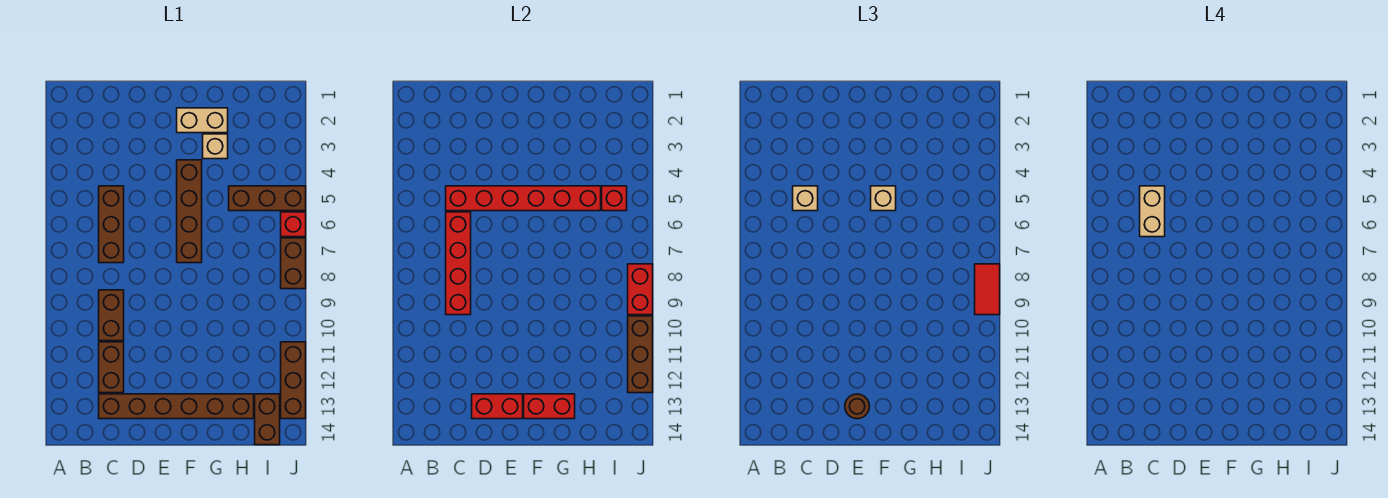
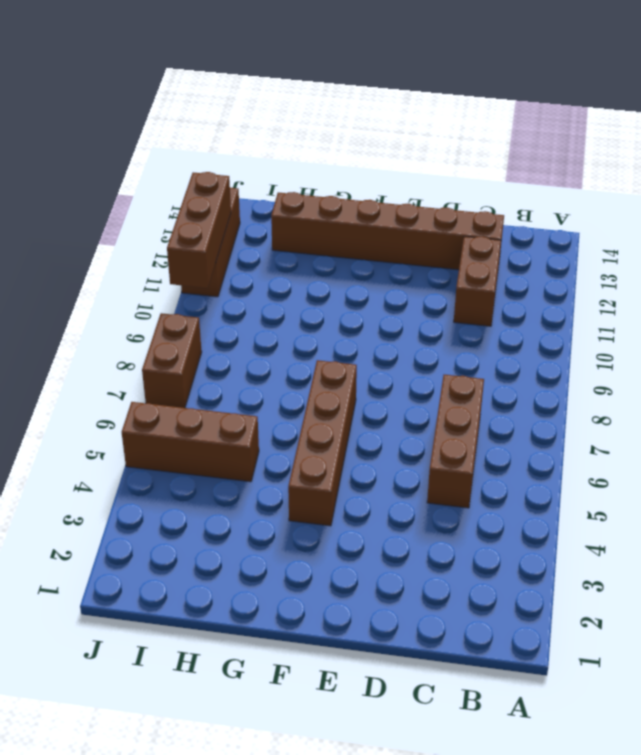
none -> brown 1x2 brick [99,290,124,341]
none -> tan 1x2 brick [177,108,228,133]
none -> tan 1x1 brick [203,134,228,159]

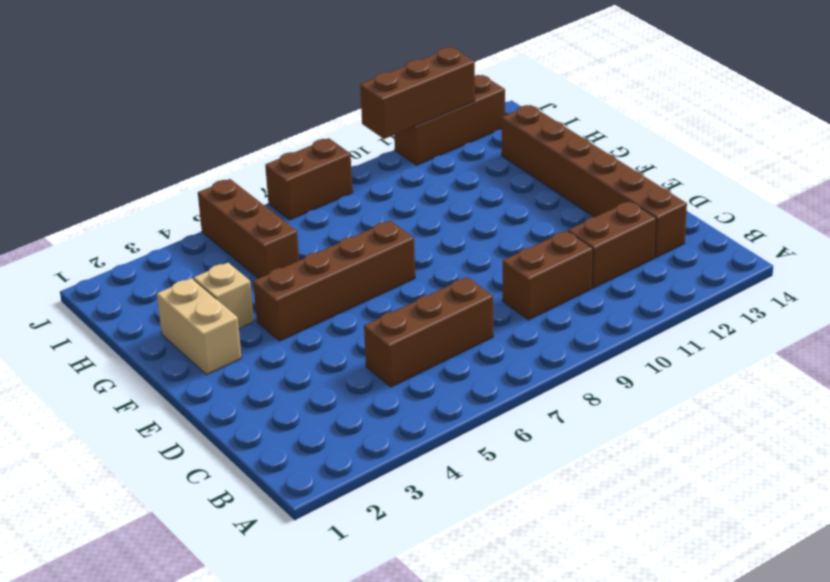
none -> brown 1x2 brick [255,394,280,445]
none -> red 1x1 brick [281,212,306,237]
none -> red 1x6 brick [446,186,601,211]

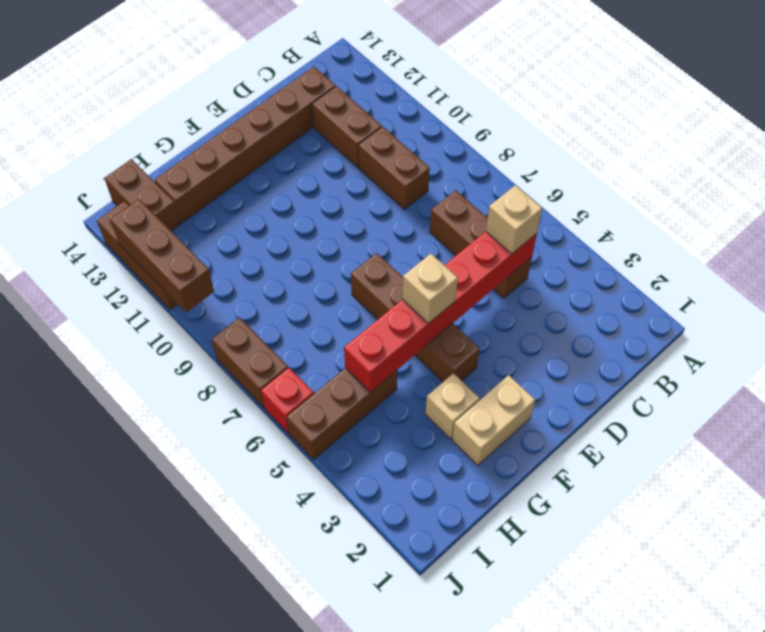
none -> red 1x4 brick [446,212,471,315]
none -> red 1x2 brick [472,394,523,419]
none -> red 1x2 brick [524,394,575,419]

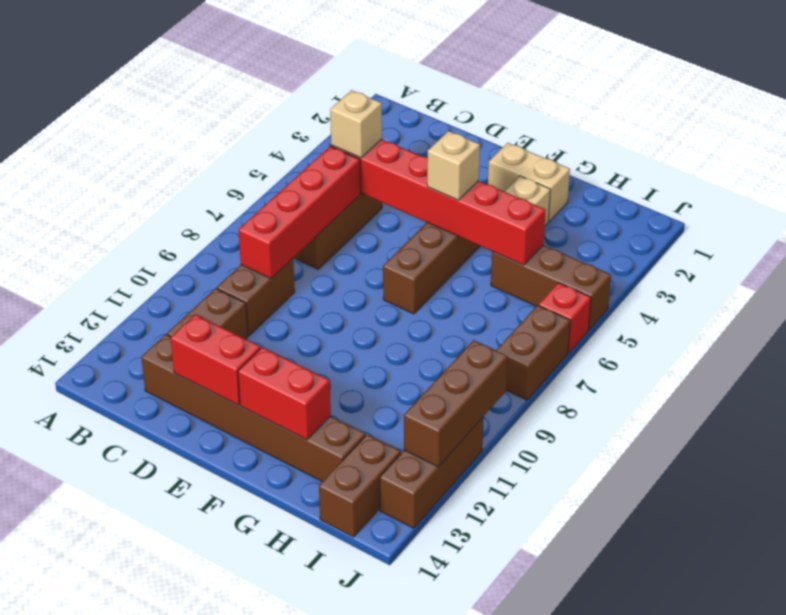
none -> red 1x1 brick [602,186,627,211]
none -> red 1x2 brick [628,264,653,315]
none -> brown 1x1 round brick [845,394,869,419]

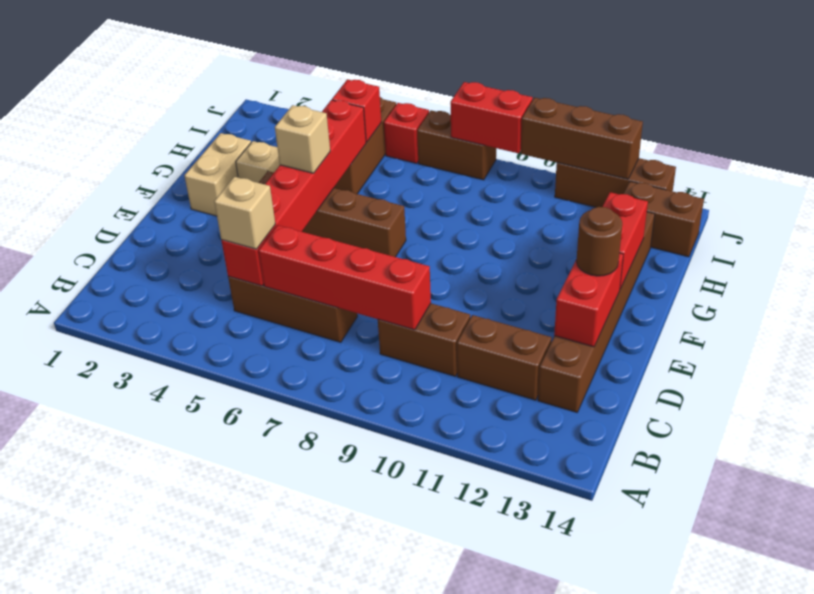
none -> red 1x2 tile [975,264,1000,315]
none -> tan 1x2 brick [1140,186,1165,237]

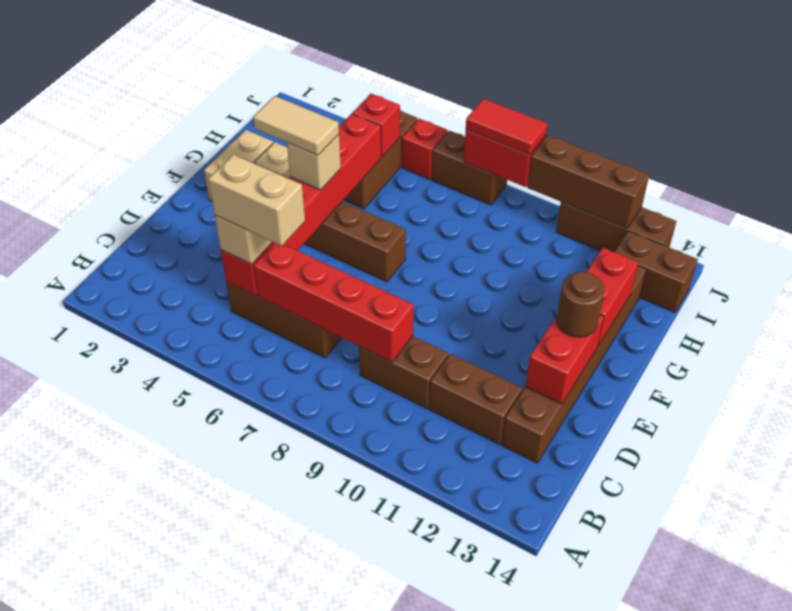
tan 1x2 tile [253,96,339,155] -> none

